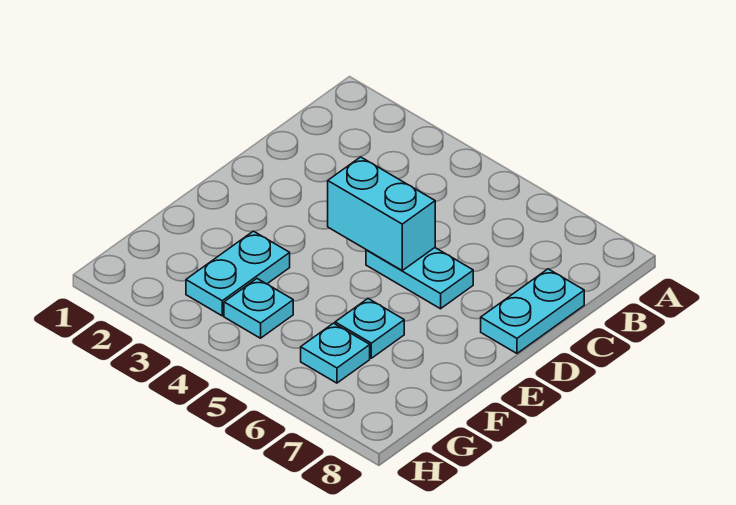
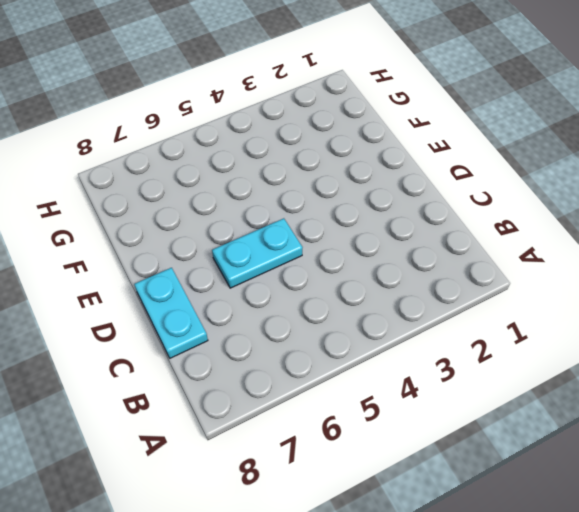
none -> cyan 1x2 plate [186,231,290,316]
none -> cyan 1x1 plate [335,299,404,358]

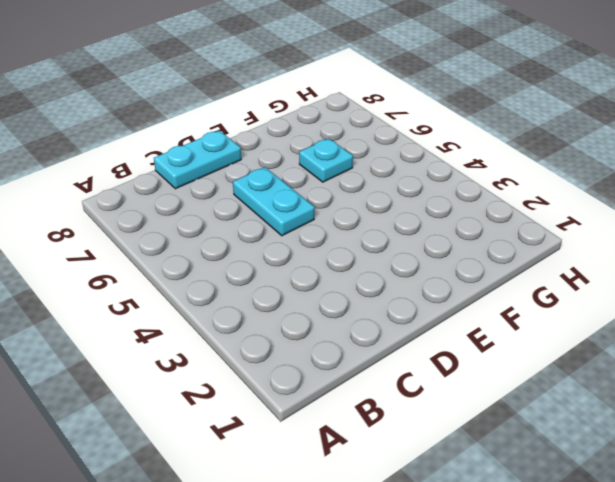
none -> cyan 1x2 plate [186,231,290,316]
none -> cyan 1x1 plate [224,279,293,338]

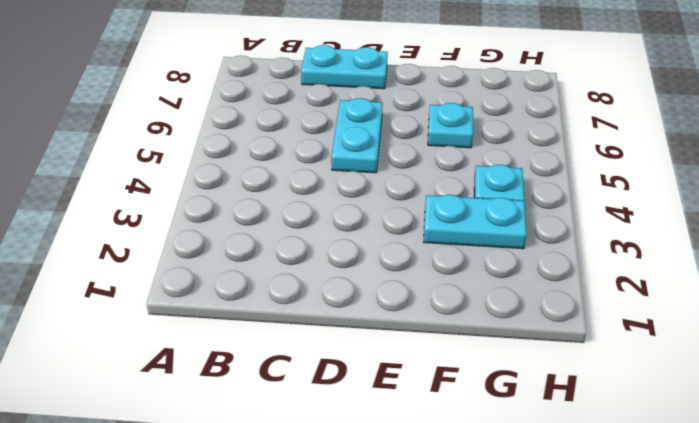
none -> cyan 1x1 plate [301,323,370,383]
none -> cyan 1x2 brick [328,157,435,270]

